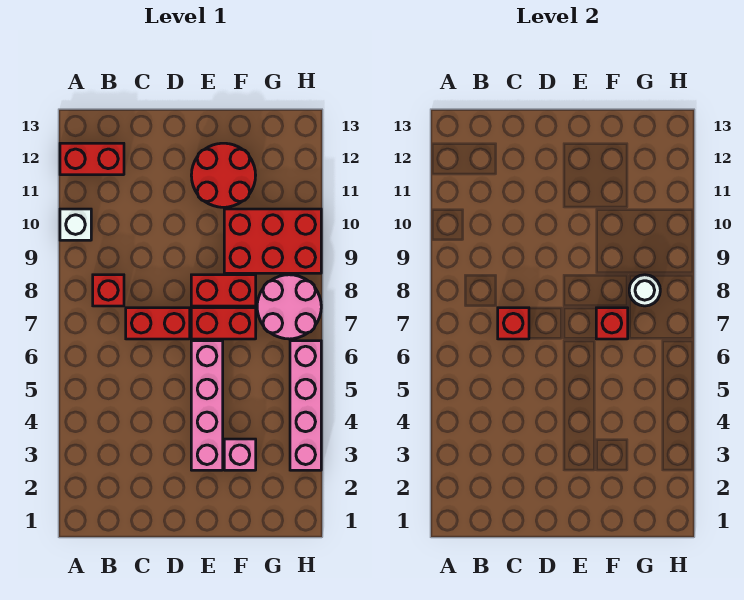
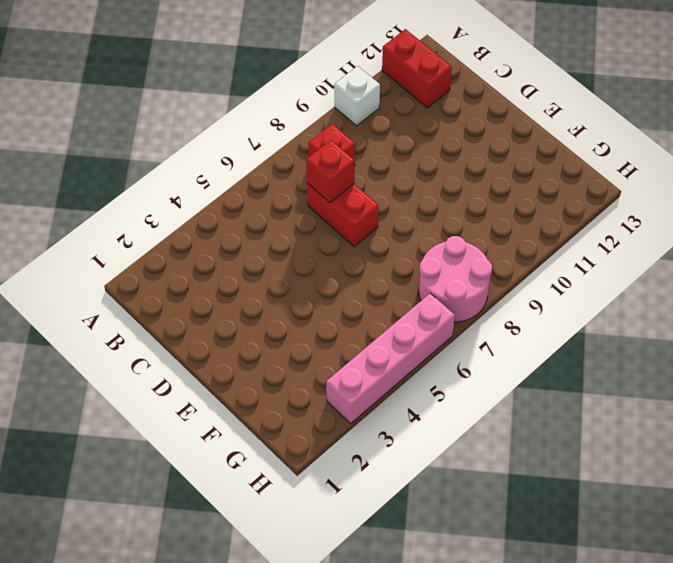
none -> pink 1x4 brick [191,341,223,470]
none -> red 1x2 brick [191,308,256,339]
none -> red 1x2 brick [191,275,256,306]

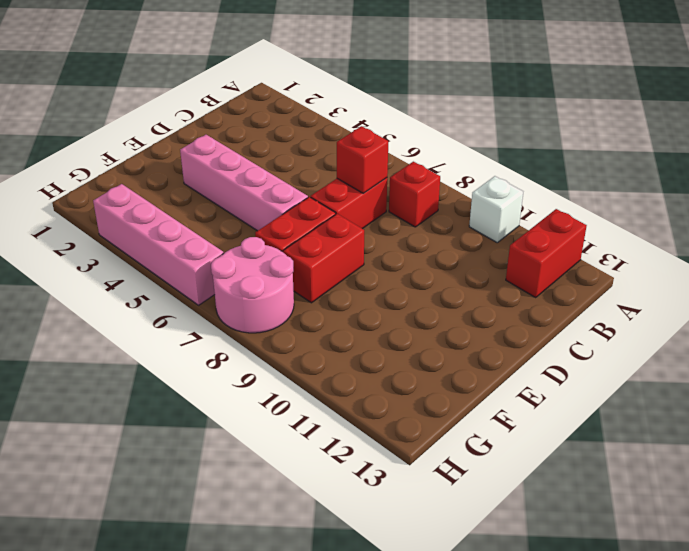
none -> red 2x2 round brick [191,143,256,207]
none -> pink 1x1 brick [224,439,256,470]
none -> red 2x3 brick [224,209,321,273]

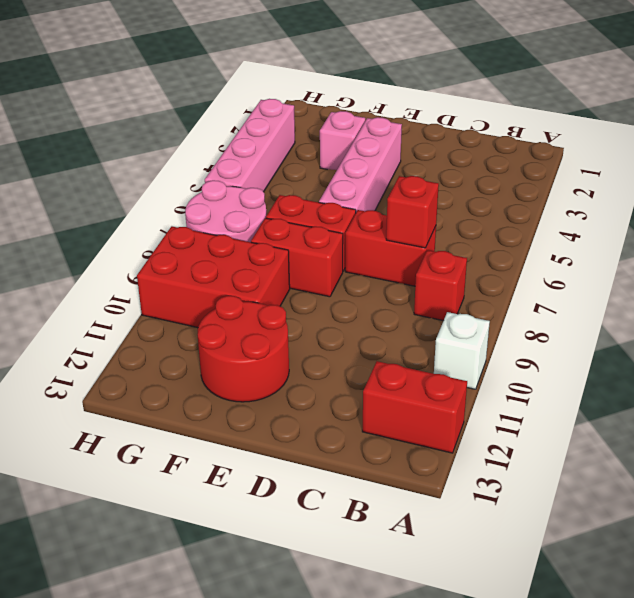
none -> red 1x1 brick [596,308,628,339]
none -> white 1x1 round brick [629,275,660,306]

